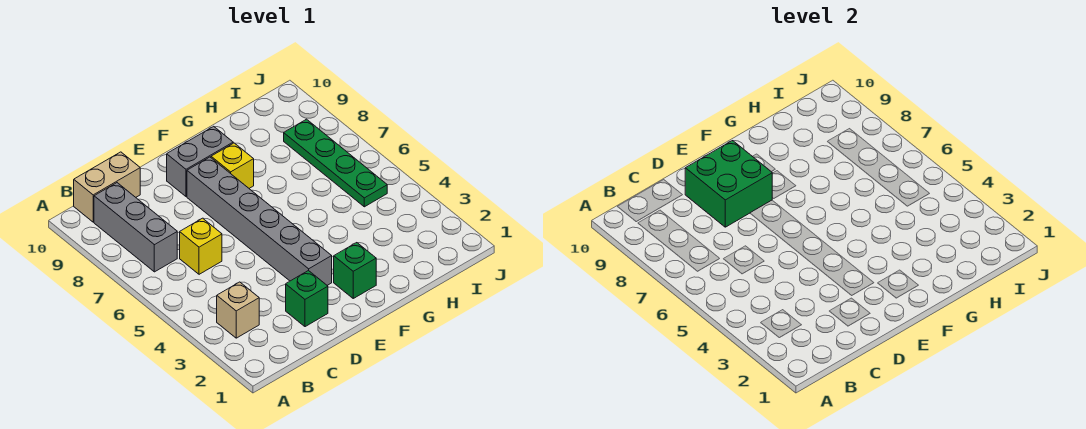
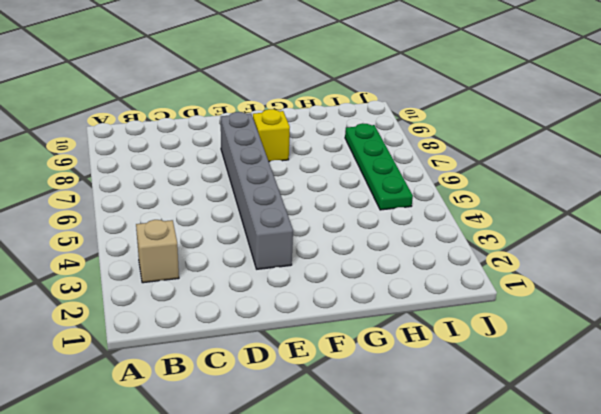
none -> grey 1x3 brick [94,183,177,272]
none -> tan 1x2 brick [74,152,140,222]

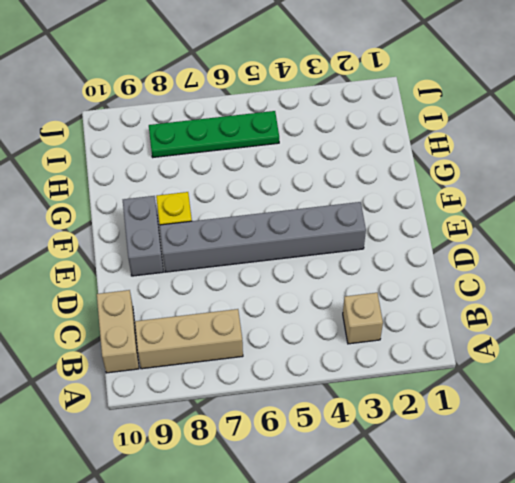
tan 1x3 brick [135,309,243,369] -> grey 1x3 brick [94,183,177,272]
none -> yellow 1x1 brick [180,218,222,274]
none -> green 1x1 brick [286,270,328,327]

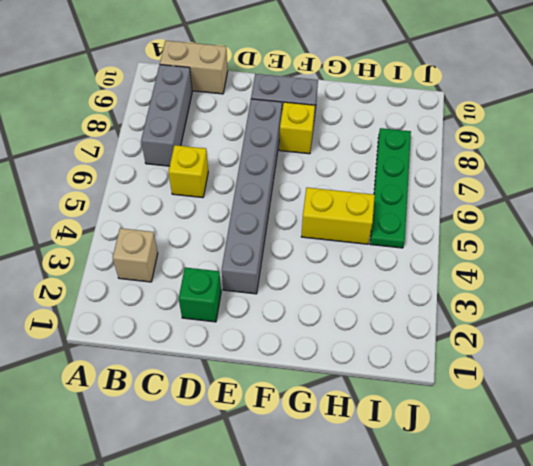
yellow 1x2 brick [301,188,375,244] -> none
none -> green 1x1 brick [334,243,376,298]
none -> green 2x2 brick [685,141,772,227]

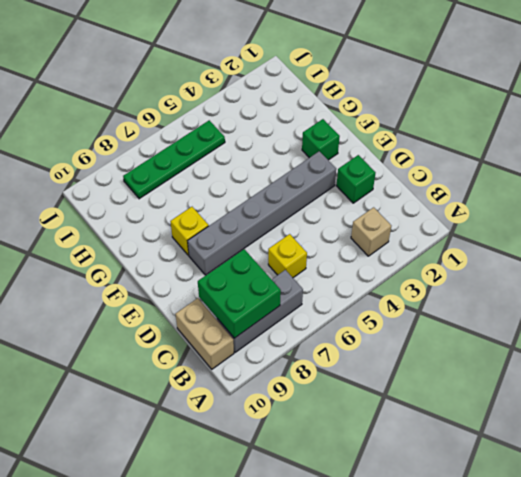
green 2x2 brick [198,249,281,338] -> green 2x2 brick moved to [685,141,772,227]
none -> grey 1x2 brick [167,126,233,197]

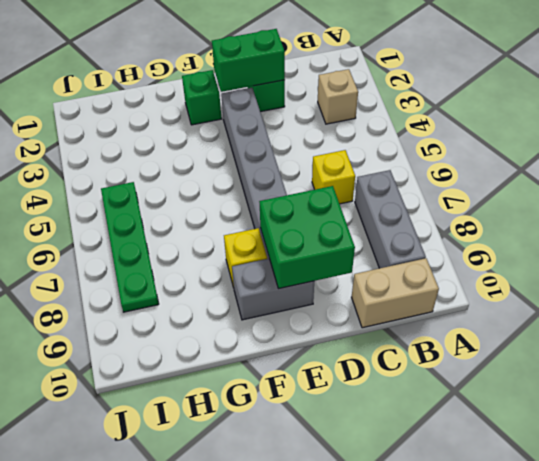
green 1x2 brick [212,29,285,92] -> none

